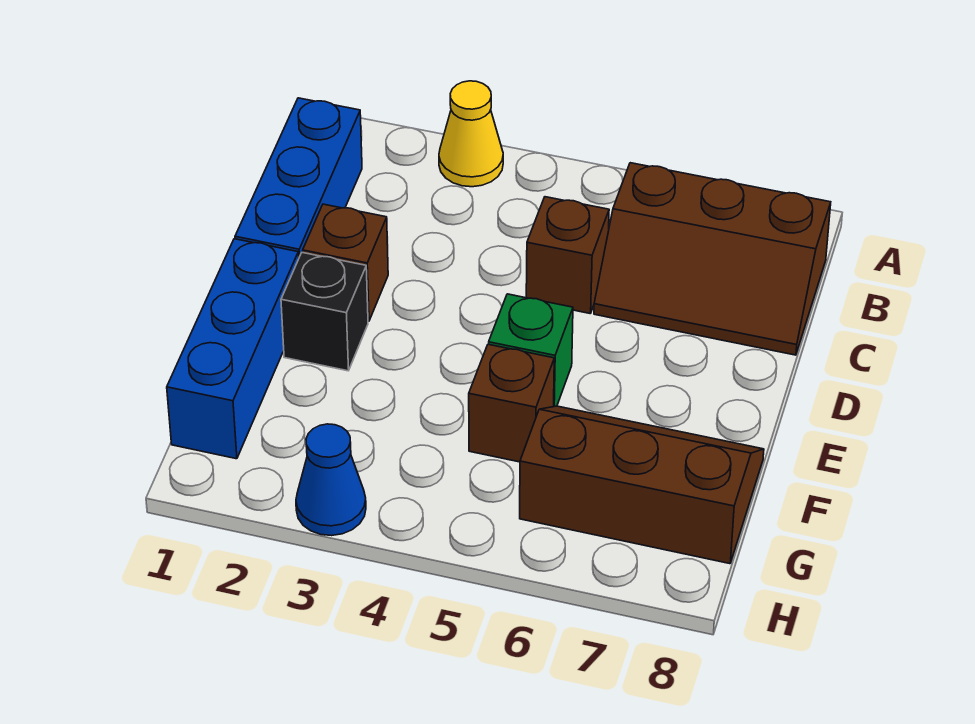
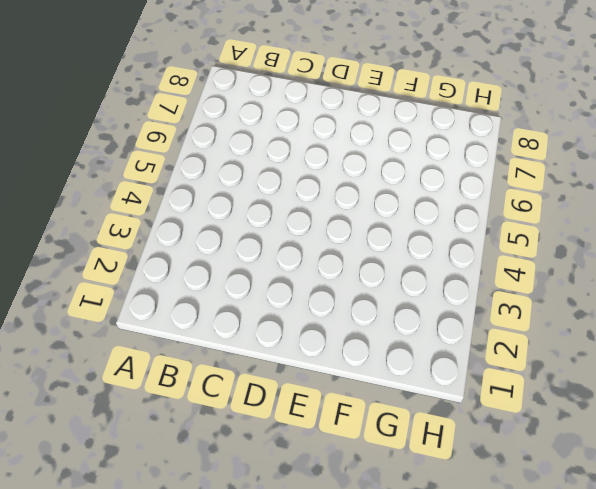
none -> yellow 1x1 cone [439,81,503,187]
none -> blue 1x3 brick [235,98,362,257]

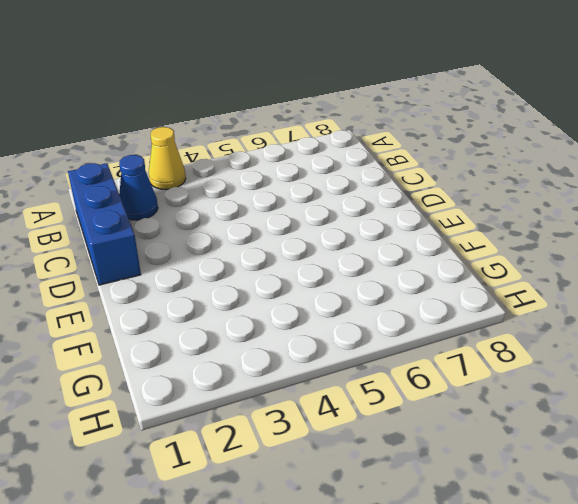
blue 1x1 cone [119,155,158,220] -> blue 1x1 cone moved to [296,424,366,536]
none -> brown 2x3 slope [594,163,831,355]
none -> brown 1x1 brick [526,197,609,314]

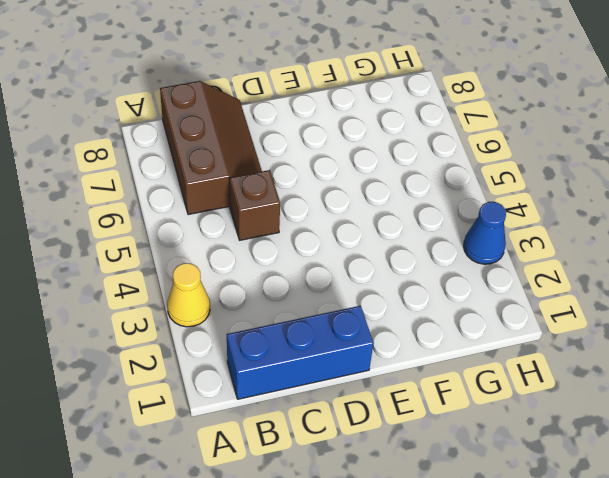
none -> brown 1x1 brick [303,204,388,321]
none -> blue 1x3 brick [167,239,299,459]

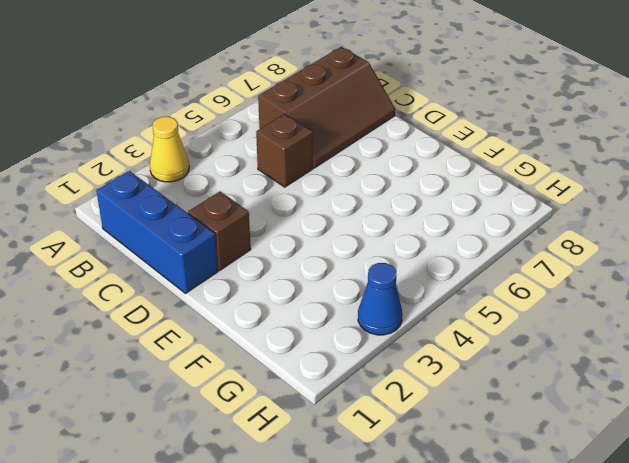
none -> blue 1x3 brick [167,239,299,459]
none -> black 1x1 brick [281,252,368,371]

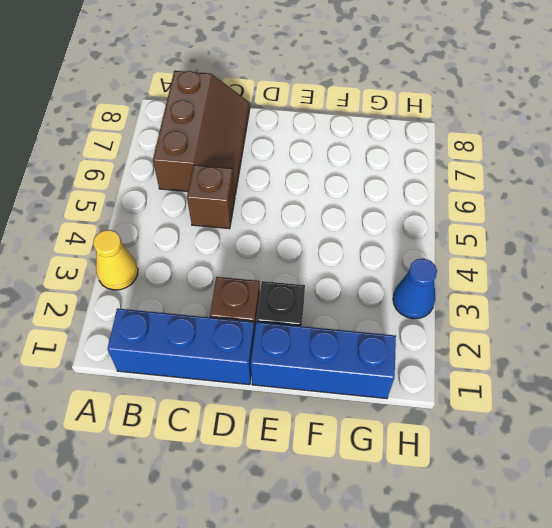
none -> green 1x1 brick [489,294,573,406]
none -> brown 1x1 brick [469,344,554,462]

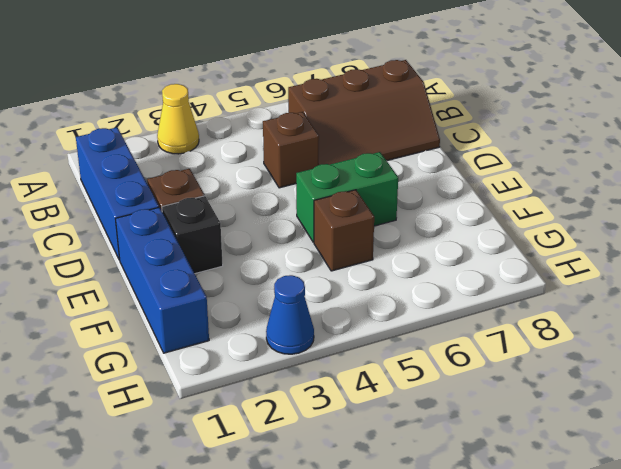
green 1x2 brick [296,152,398,242] -> green 1x1 brick [489,294,573,406]
none -> brown 2x3 slope [520,406,764,564]

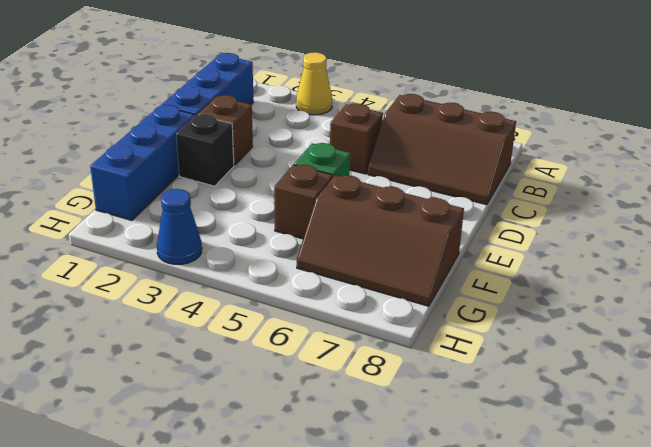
brown 2x3 slope [297,175,464,306] -> brown 2x3 slope turned to [520,406,764,564]

